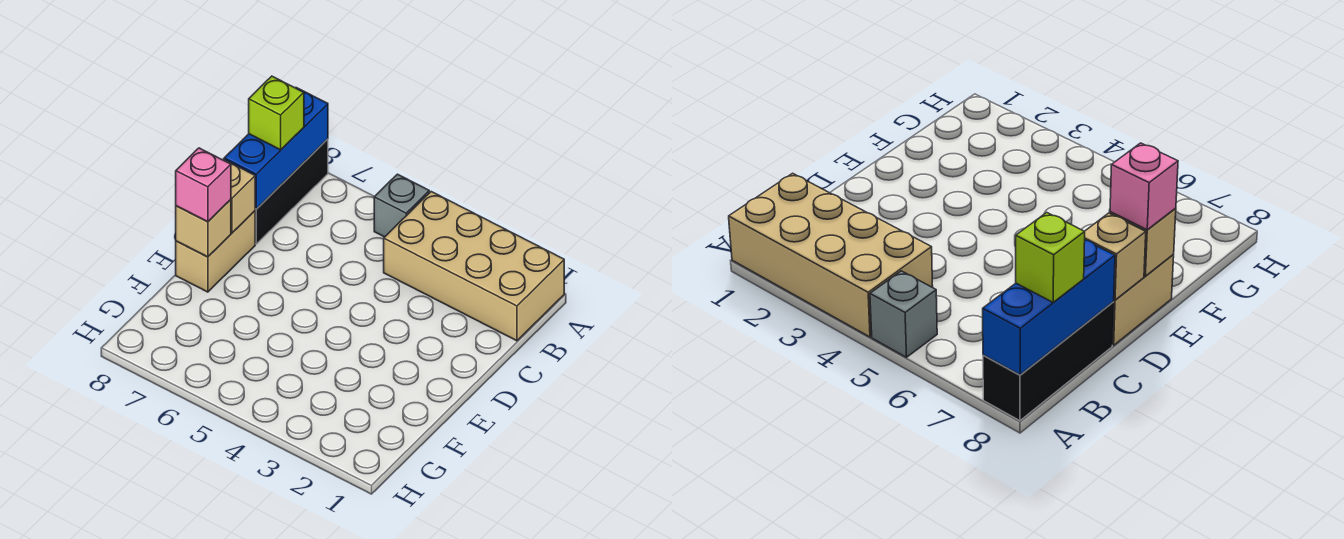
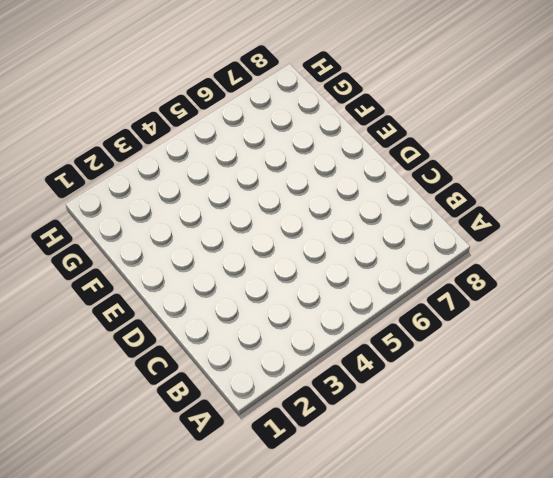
none -> tan 2x4 brick [384,192,564,341]
none -> grey 1x1 brick [374,174,429,237]

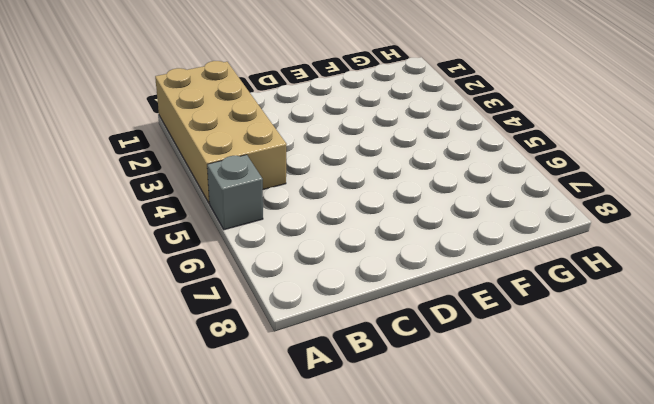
none -> black 1x3 brick [255,139,328,244]
none -> tan 1x2 brick [176,211,255,292]

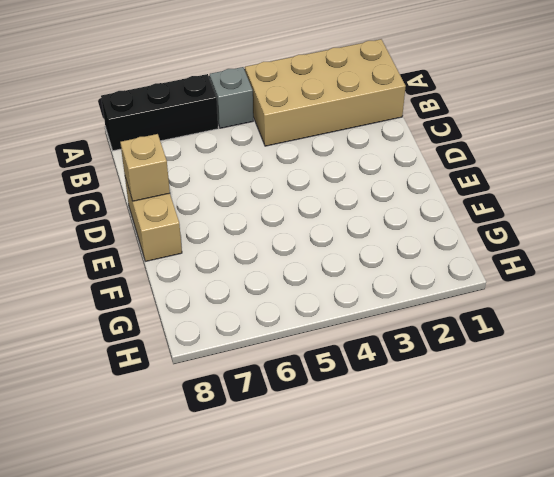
black 1x3 brick [101,74,218,151] -> black 1x3 brick turned to [255,139,328,244]
none -> blue 1x3 brick [224,88,328,209]
none -> tan 1x1 brick [176,200,231,257]

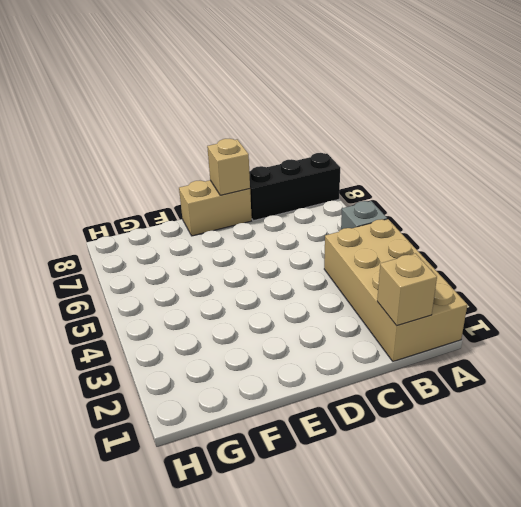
tan 1x1 brick [377,253,437,326] -> tan 1x1 brick moved to [176,200,231,257]
none -> blue 1x3 brick [224,88,328,209]
none -> lime 1x1 brick [249,76,304,150]

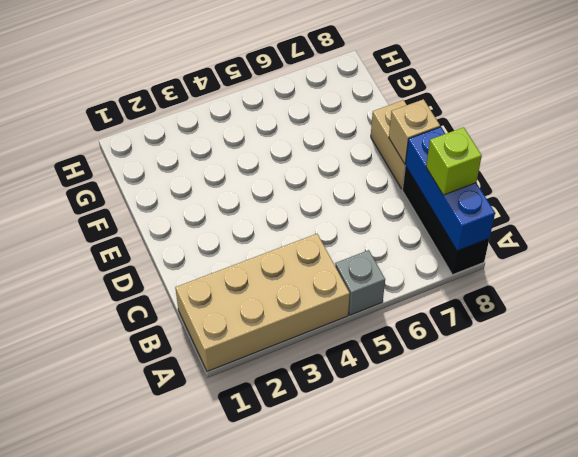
none -> tan 1x1 brick [176,200,231,257]
none -> pink 1x1 brick [176,148,231,222]

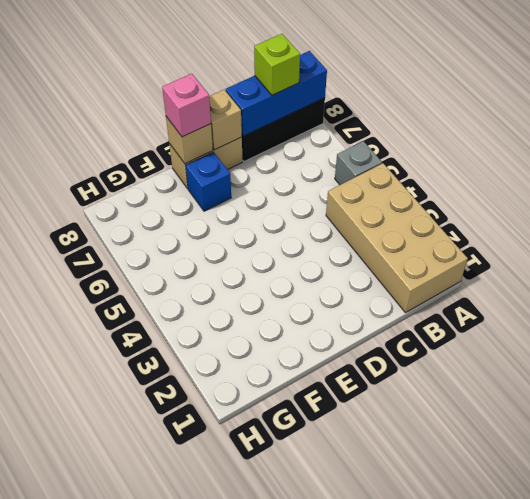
blue 1x1 brick [186,152,231,211] -> none

